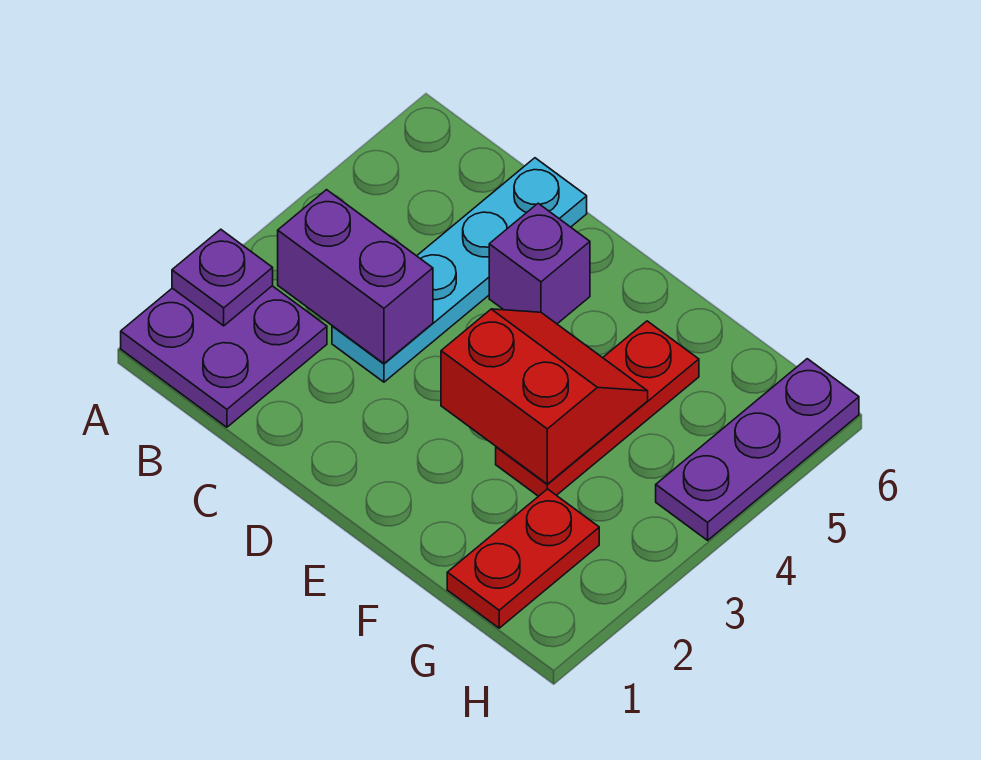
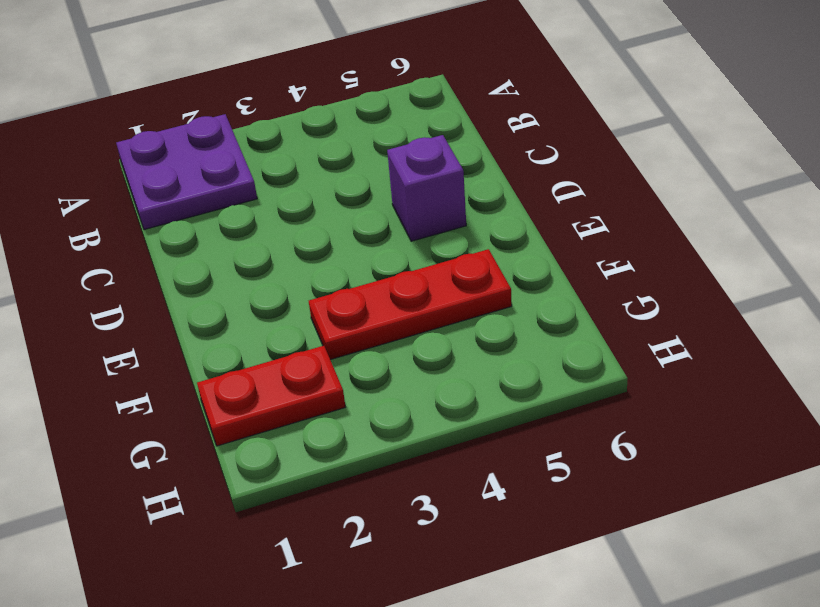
none -> cyan 1x4 plate [332,158,587,382]
none -> purple 1x3 plate [656,359,859,540]

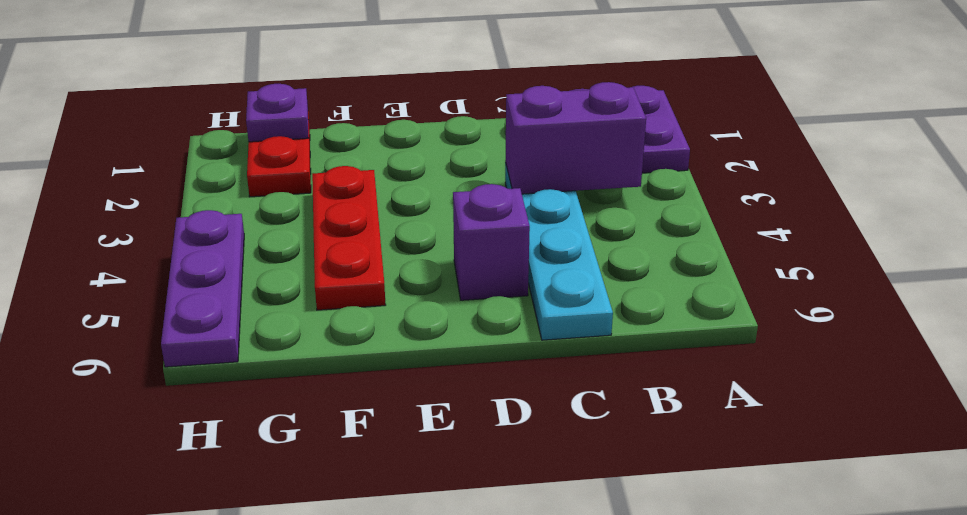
purple 1x1 plate [246,84,308,142] -> purple 1x1 plate moved to [172,229,273,326]
none -> red 2x2 slope [441,309,648,484]

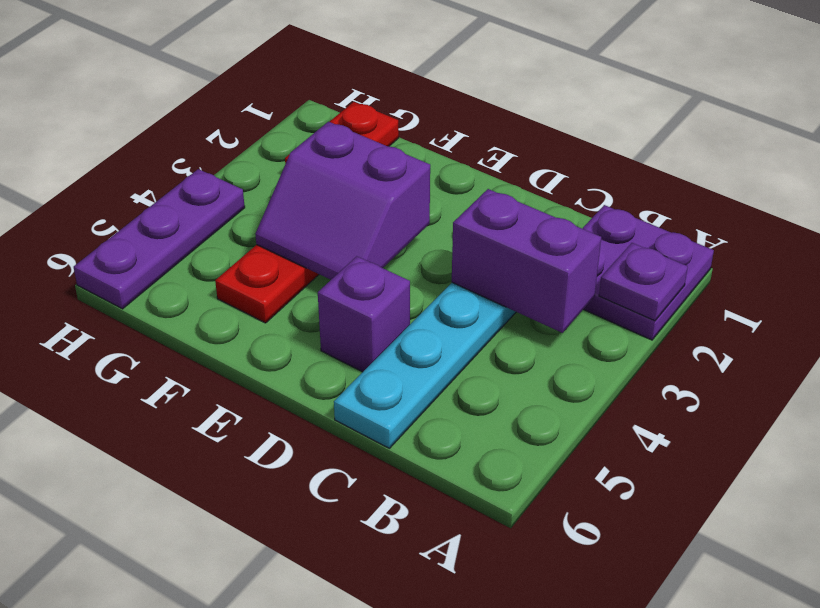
purple 2x2 slope [255,122,430,280] -> red 2x2 slope [441,309,648,484]

